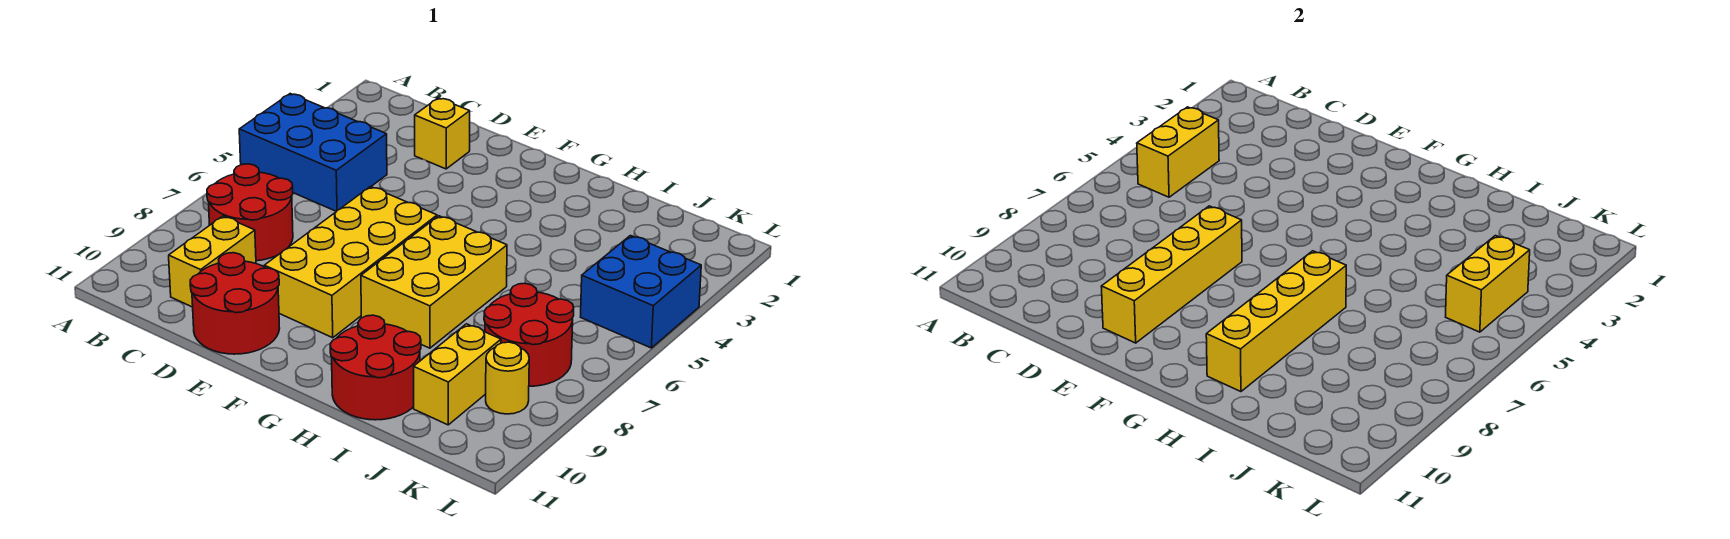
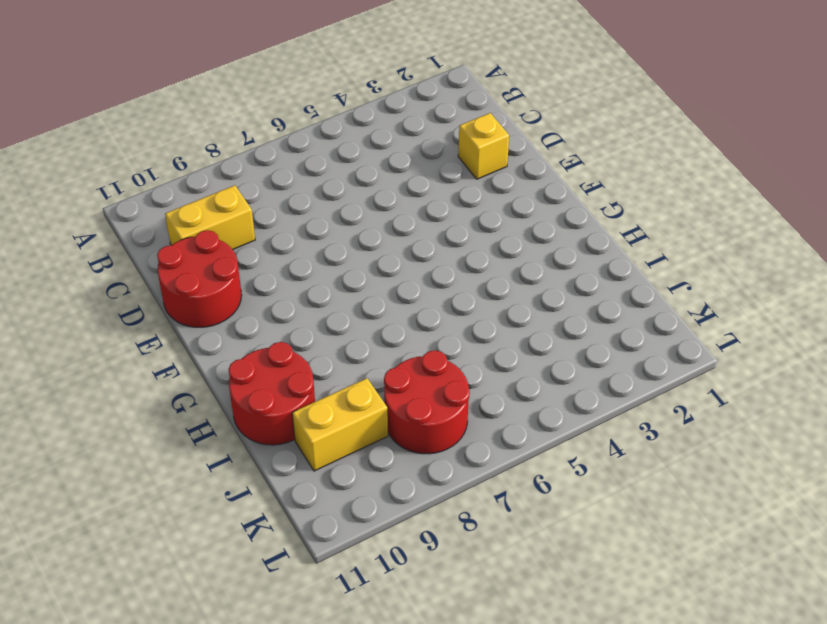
none -> blue 2x3 brick [239,94,387,211]
none -> red 2x2 round brick [207,164,293,261]
none -> yellow 2x4 brick [264,187,437,338]

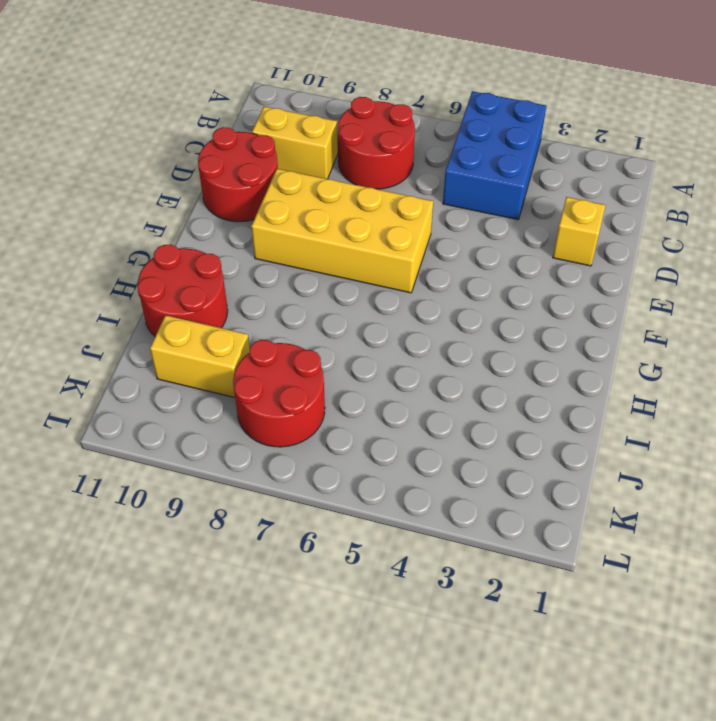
none -> yellow 2x3 brick [361,216,507,348]
none -> blue 2x2 brick [581,236,701,348]
none -> yellow 1x1 round brick [486,342,529,414]

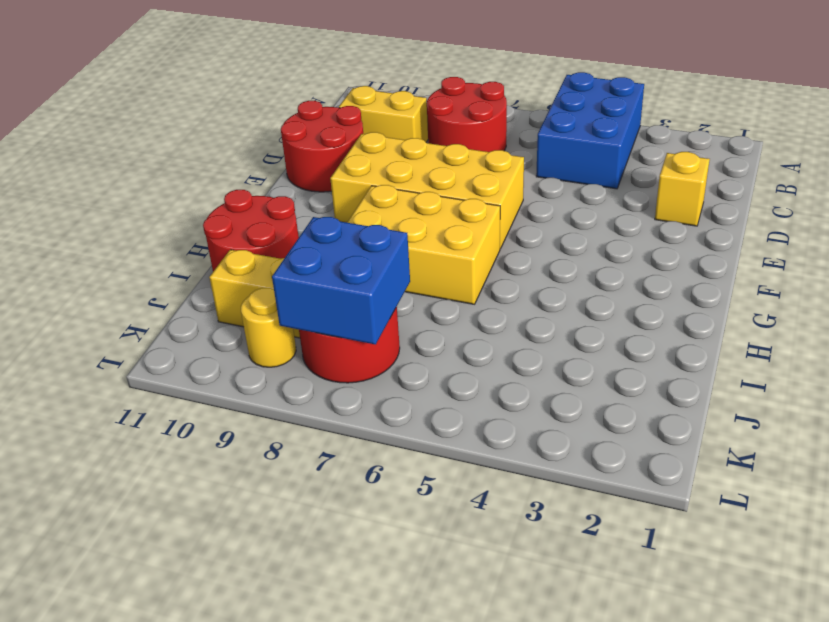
blue 2x2 brick [272,217,410,345] -> blue 2x2 brick moved to [581,236,701,348]
none -> yellow 1x2 brick [1137,107,1219,197]
none -> yellow 1x4 brick [1101,206,1242,343]
none -> yellow 1x4 brick [1206,251,1346,392]

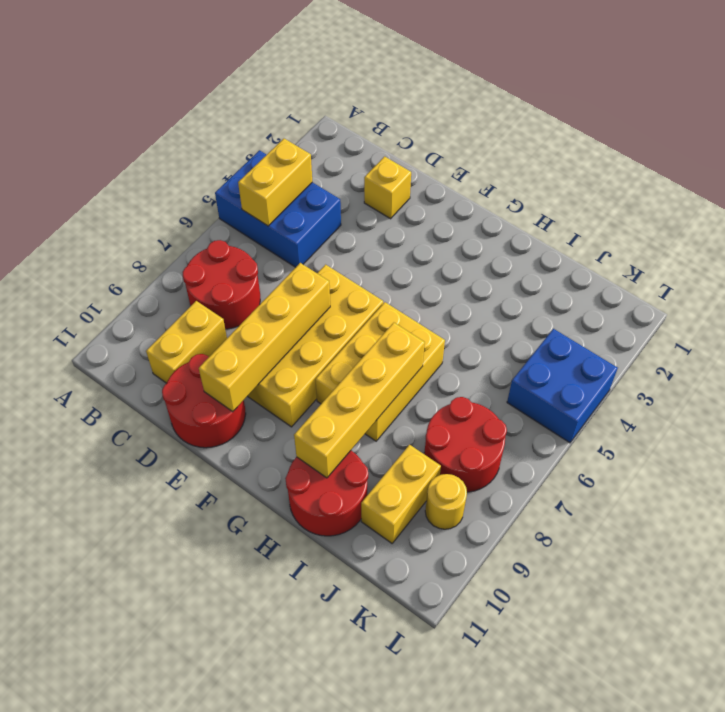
none -> yellow 1x2 brick [1446,236,1530,332]

